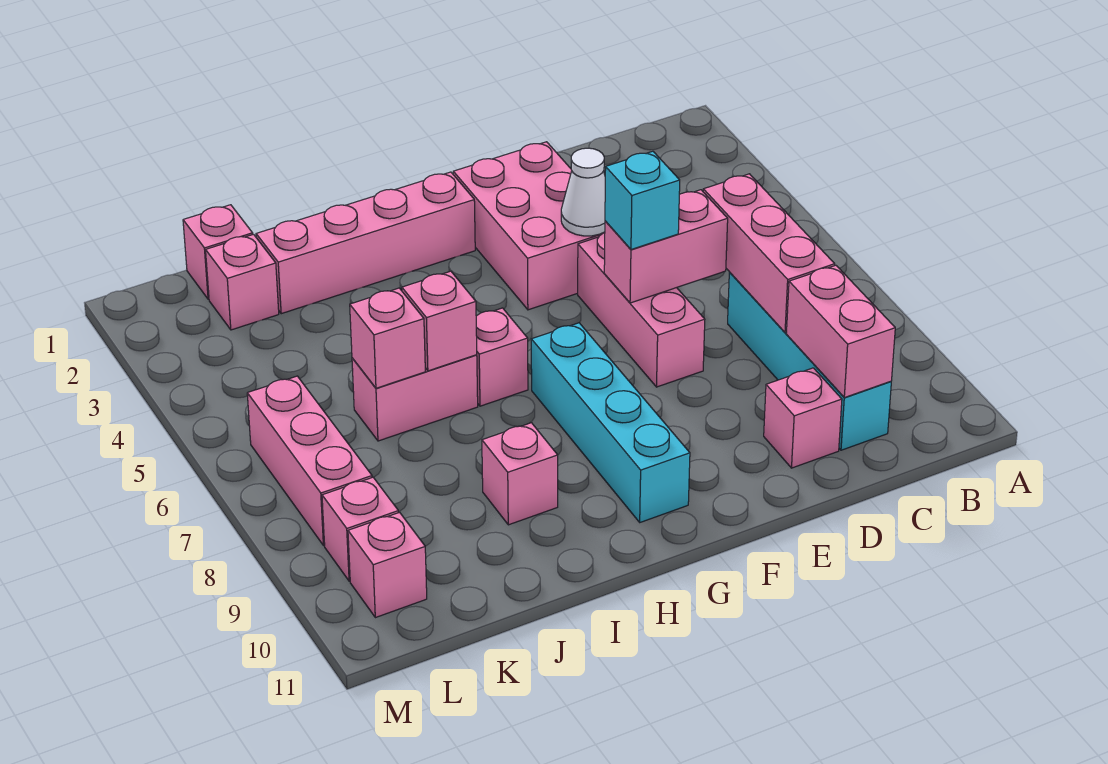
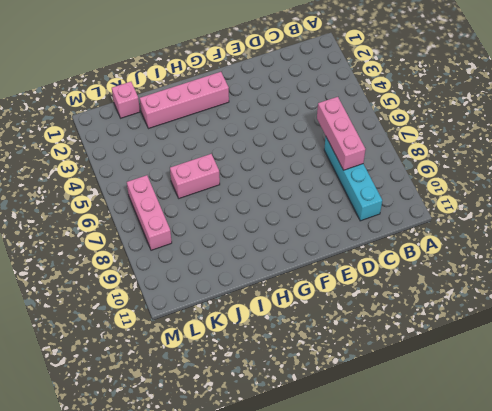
none -> pink 1x1 brick [764,368,842,468]
none -> pink 2x3 brick [453,142,605,310]
none -> pink 1x3 brick [578,233,705,387]

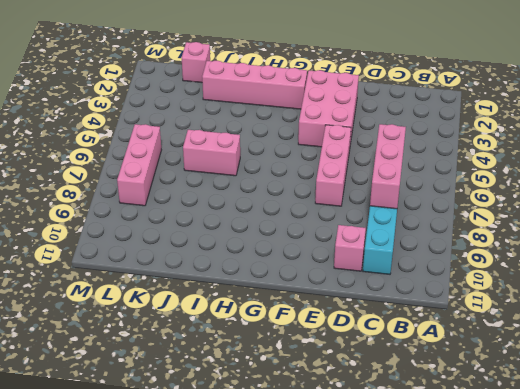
none -> cyan 1x4 brick [531,323,690,522]
none -> pink 1x1 brick [476,308,528,406]
none -> pink 1x1 brick [482,423,558,525]

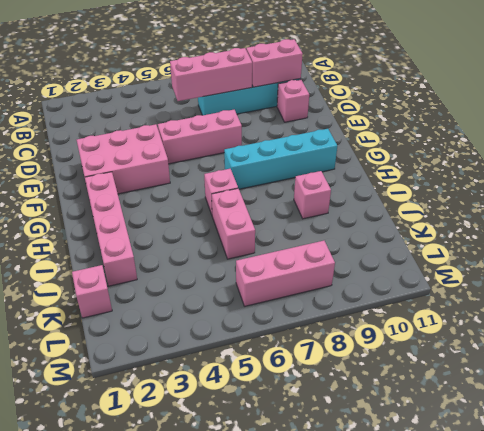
none -> pink 1x1 brick [206,234,279,330]
none -> pink 1x1 brick [322,477,398,581]
none -> pink 1x1 brick [348,512,427,618]

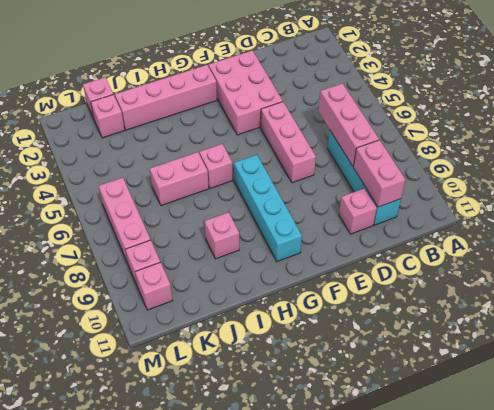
none -> pink 1x2 brick [604,190,728,303]
none -> white 1x1 cone [561,148,605,236]
none -> pink 1x1 brick [402,271,477,371]

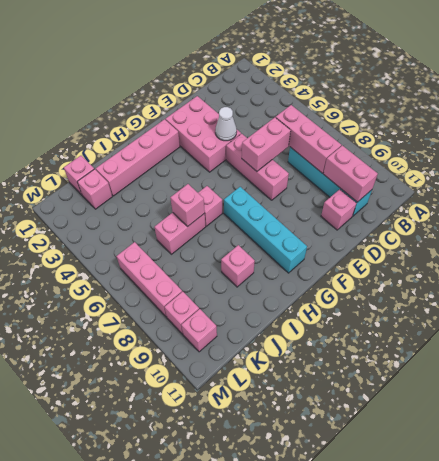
none -> pink 1x1 brick [350,288,425,388]
none -> cyan 1x1 brick [605,151,680,250]

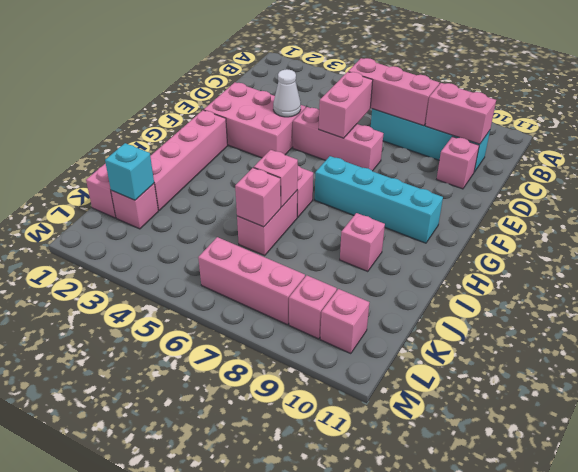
cyan 1x1 brick [105,143,154,200] -> cyan 1x1 brick moved to [605,151,680,250]

